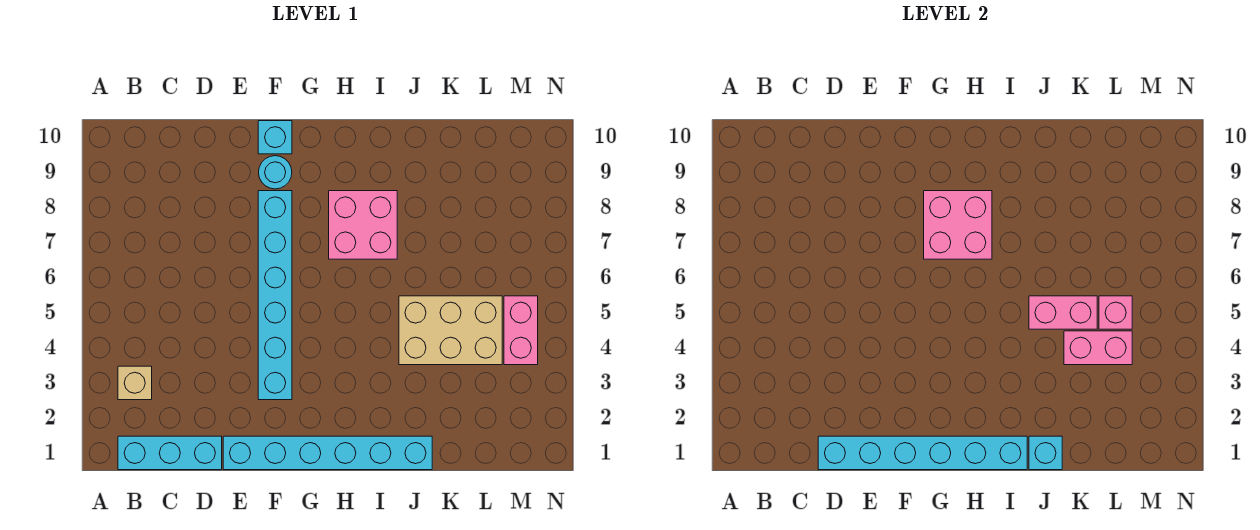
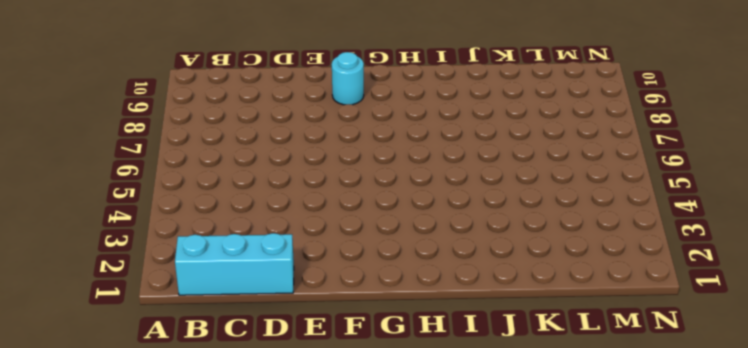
none -> tan 1x1 brick [118,366,152,400]
none -> cyan 1x6 brick [223,436,432,470]
none -> cyan 1x6 brick [258,191,292,400]

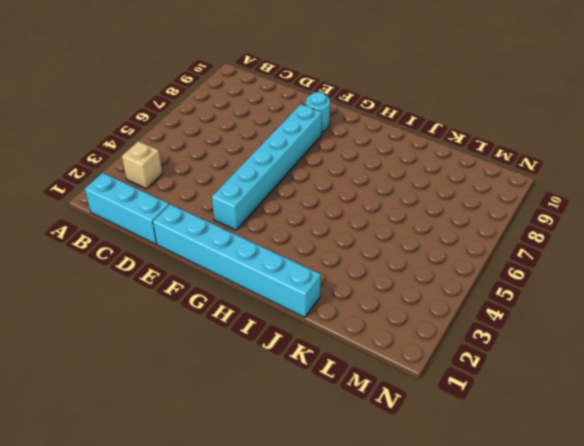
none -> cyan 1x1 brick [258,121,292,154]
none -> pink 2x2 brick [329,191,397,259]
none -> tan 2x3 brick [399,296,502,365]

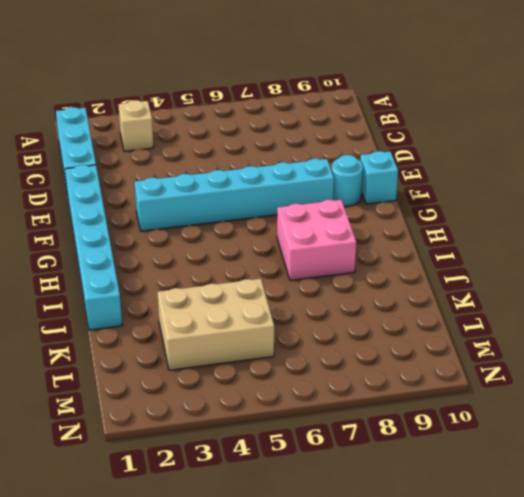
tan 2x3 brick [157,279,274,370] -> tan 2x3 brick turned to [399,296,502,365]
none -> pink 1x2 brick [504,296,538,365]
none -> cyan 1x6 brick [818,436,1027,470]
none -> pink 2x2 brick [924,191,992,259]

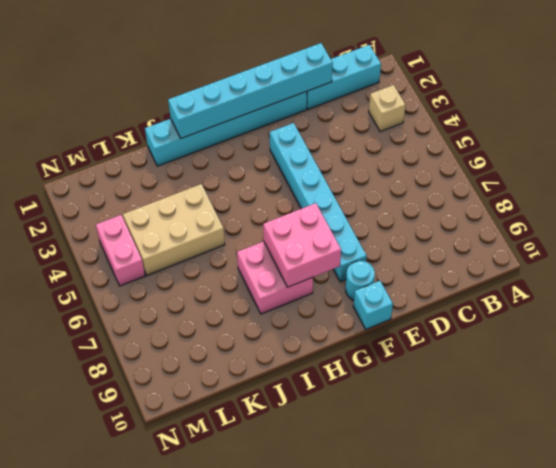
none -> cyan 1x1 brick [1029,436,1062,470]
none -> pink 1x2 brick [1029,296,1097,329]
none -> pink 1x2 brick [1064,331,1132,365]

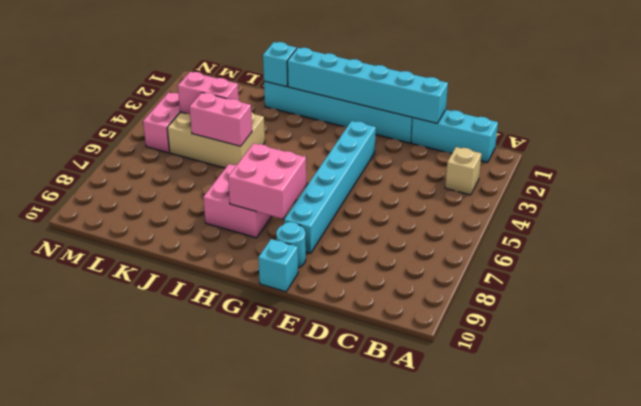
none -> pink 1x1 brick [1099,296,1132,329]

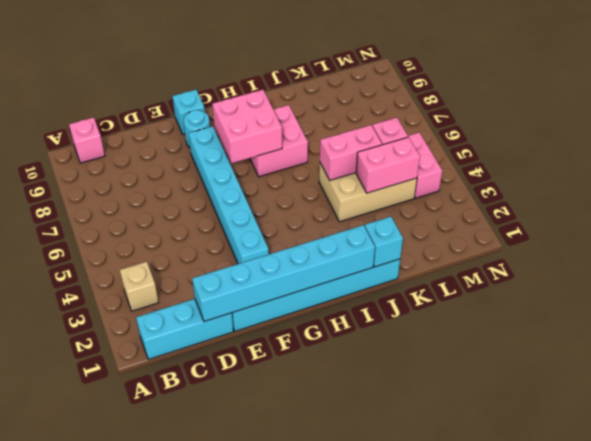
pink 1x1 brick [69,117,105,163] -> none

